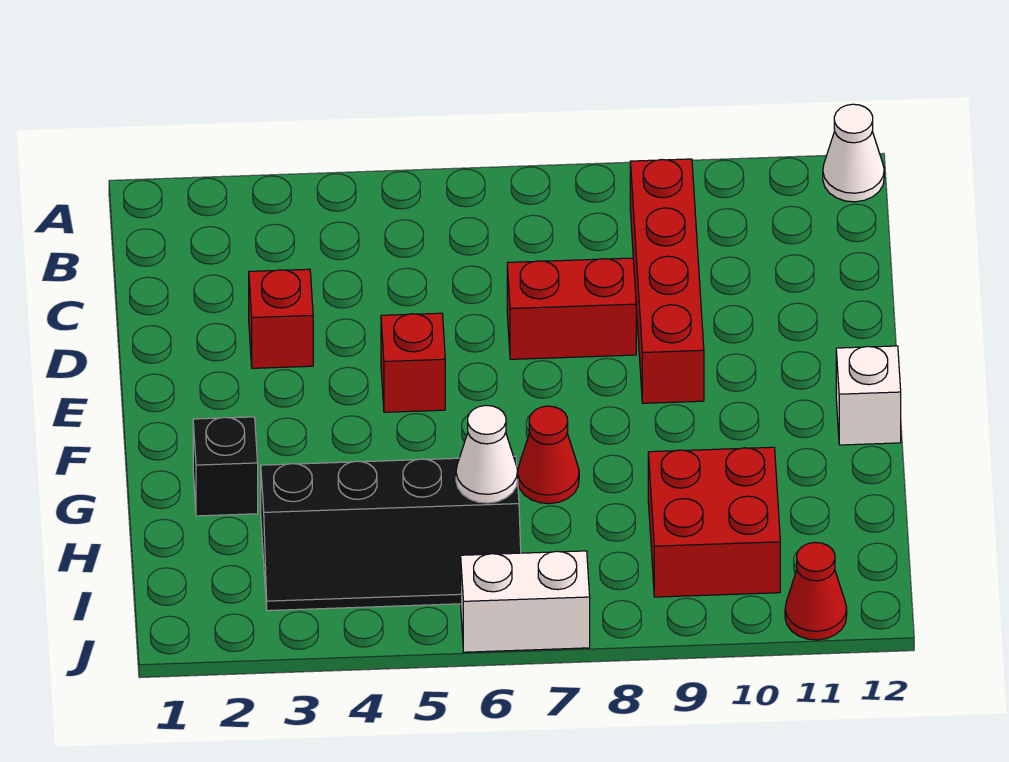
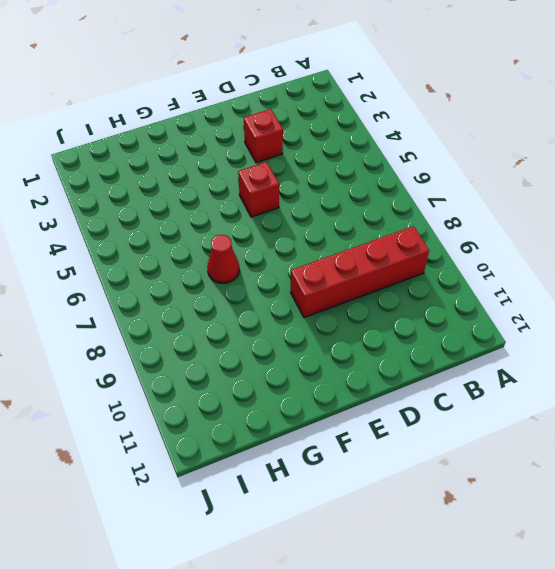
none -> white 1x1 cone [823,104,884,202]
none -> red 1x2 brick [507,258,636,359]
none -> white 1x1 brick [836,346,901,445]

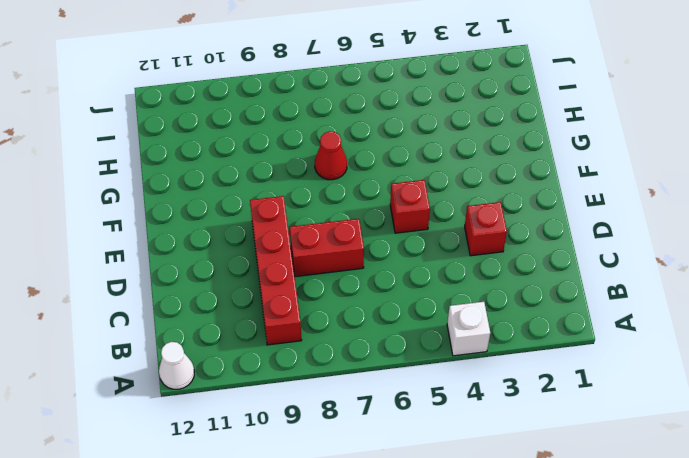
white 1x1 brick [447,302,490,356] -> white 1x1 brick moved to [836,346,901,445]
none -> black 1x1 brick [193,417,258,516]
none -> black 2x4 slope [261,456,521,611]
none -> red 2x2 brick [648,447,780,597]

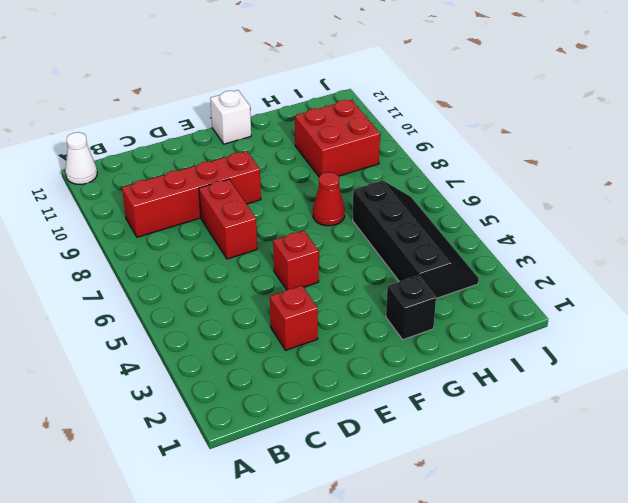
none -> white 1x2 brick [461,551,590,652]
none -> red 1x1 cone [785,542,847,640]
none -> white 1x1 cone [456,405,518,503]

